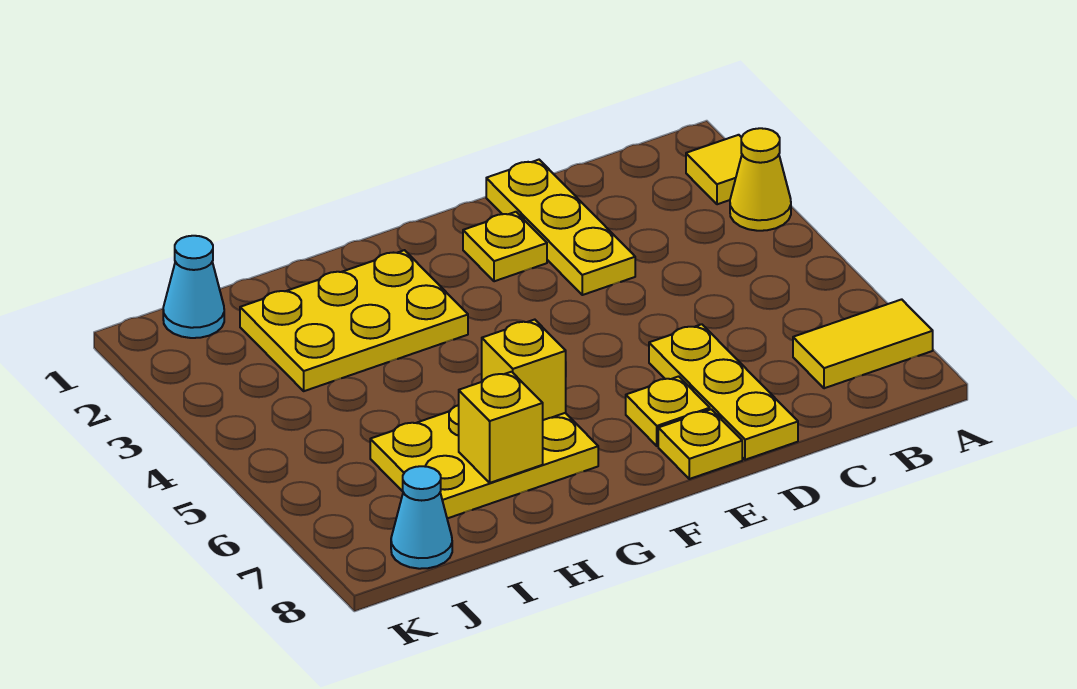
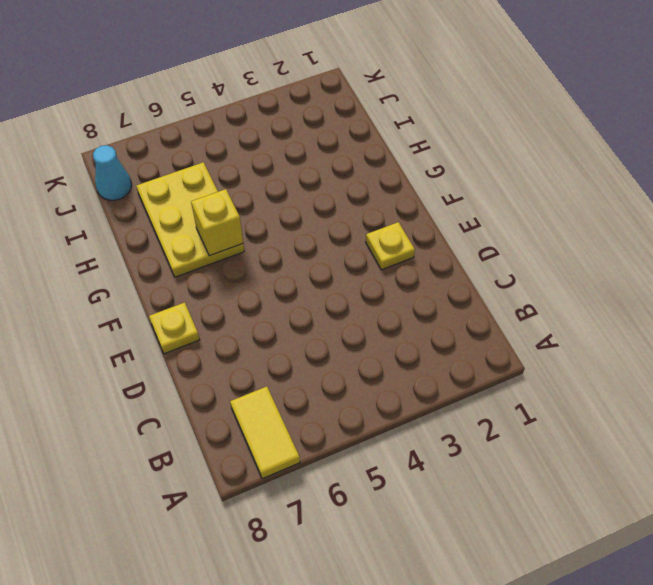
none -> yellow 1x1 tile [686,135,742,204]
none -> yellow 1x1 cone [730,128,791,231]
none -> yellow 1x3 plate [486,160,635,295]

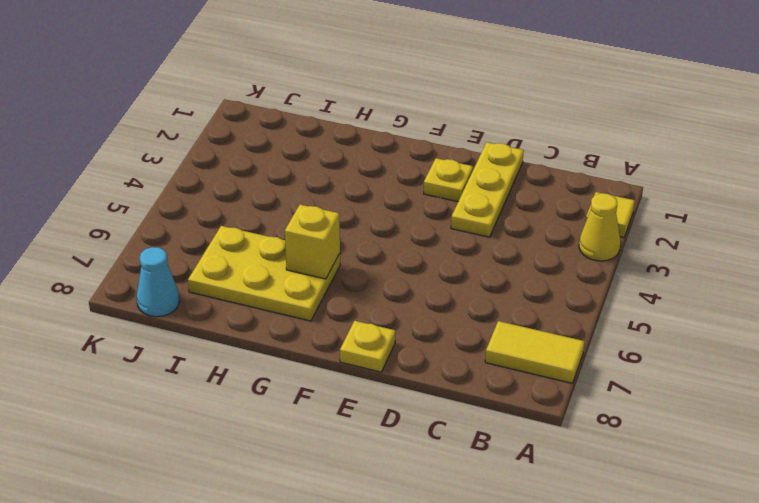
none -> yellow 1x3 plate [649,324,798,460]
none -> yellow 1x1 plate [626,376,710,446]
none -> yellow 2x3 plate [240,250,468,391]

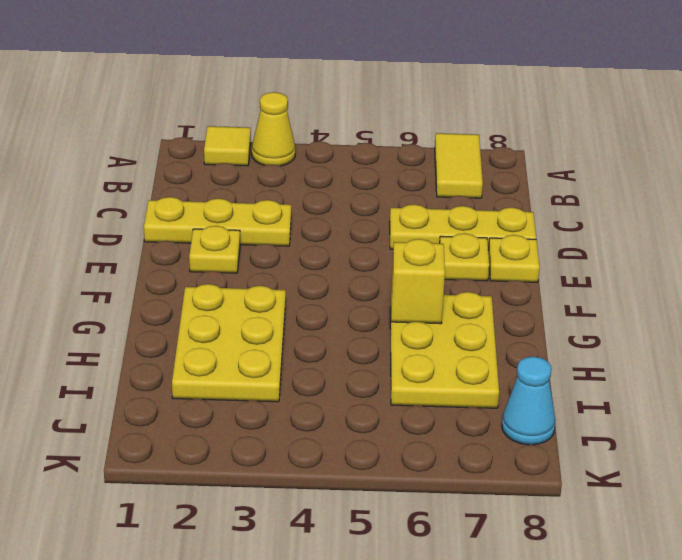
none -> cyan 1x1 cone [163,236,224,338]
none -> yellow 1x1 brick [459,372,543,483]

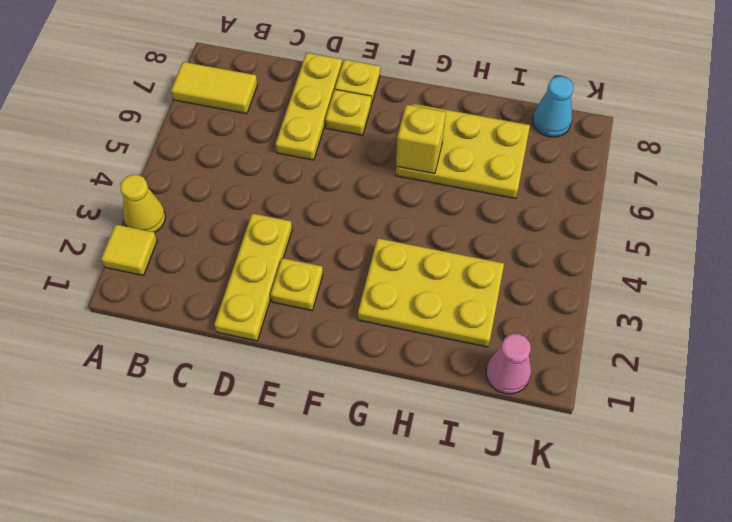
pink 1x1 cone [486,334,531,394] -> cyan 1x1 cone [163,236,224,338]
none -> yellow 1x1 brick [459,372,543,483]

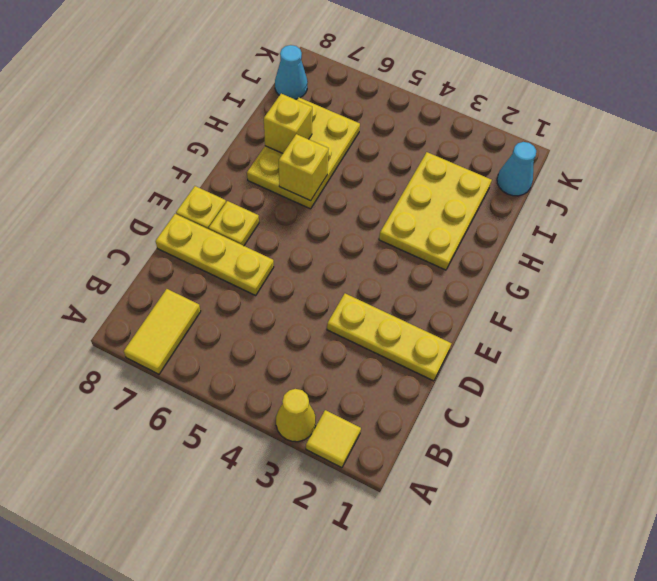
none -> yellow 1x1 plate [463,212,547,281]

